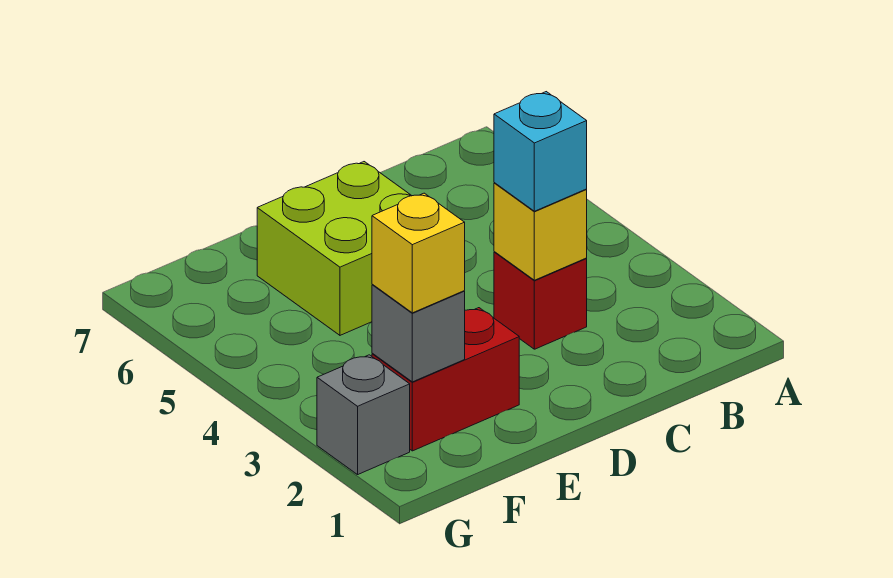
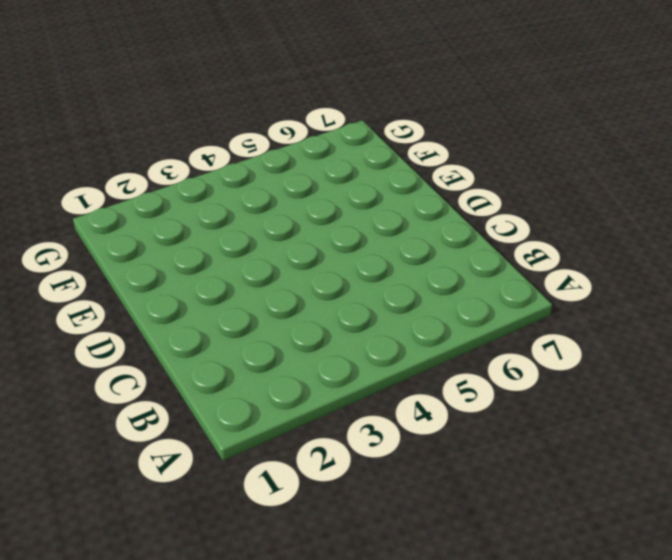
none -> red 1x1 brick [494,252,587,349]
none -> lime 2x2 brick [257,162,411,335]

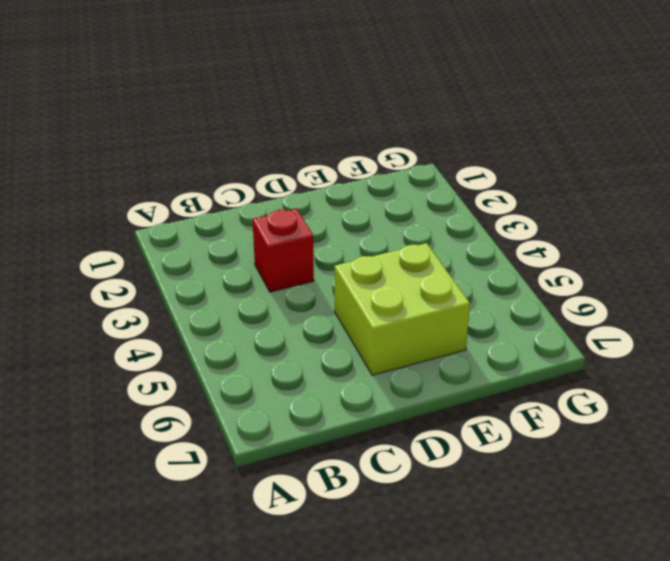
none -> red 1x2 brick [372,308,519,451]
none -> grey 1x1 brick [317,355,410,475]

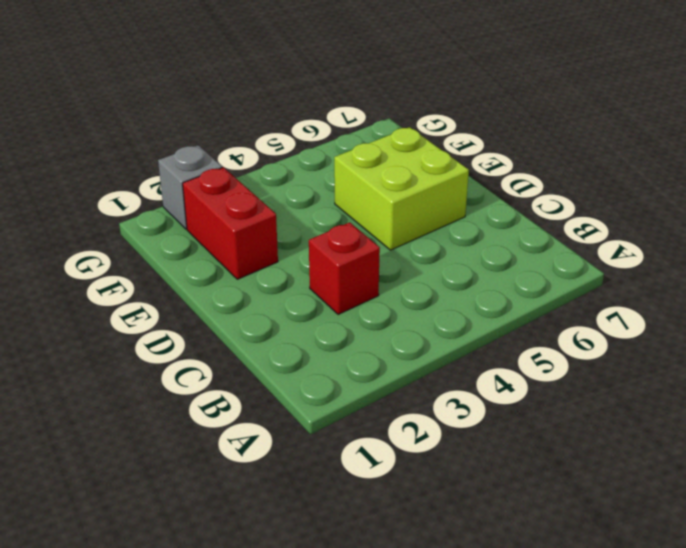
none -> yellow 1x1 brick [494,183,587,280]
none -> grey 1x1 brick [372,284,465,382]

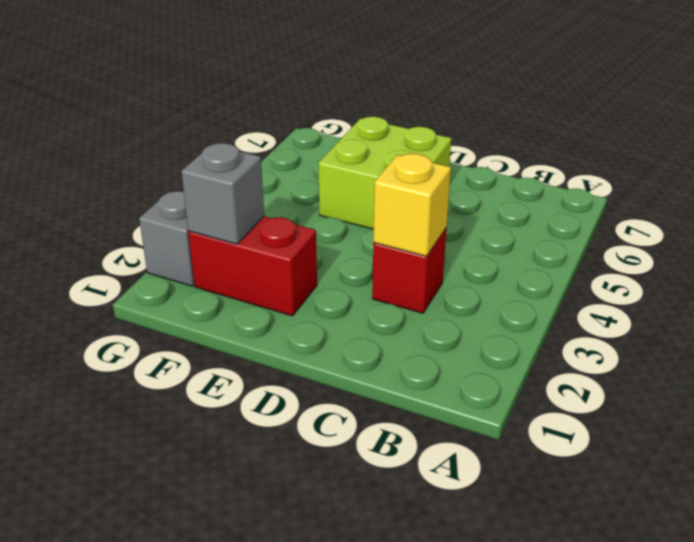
none -> cyan 1x1 brick [494,92,587,211]
none -> yellow 1x1 brick [372,193,465,313]

